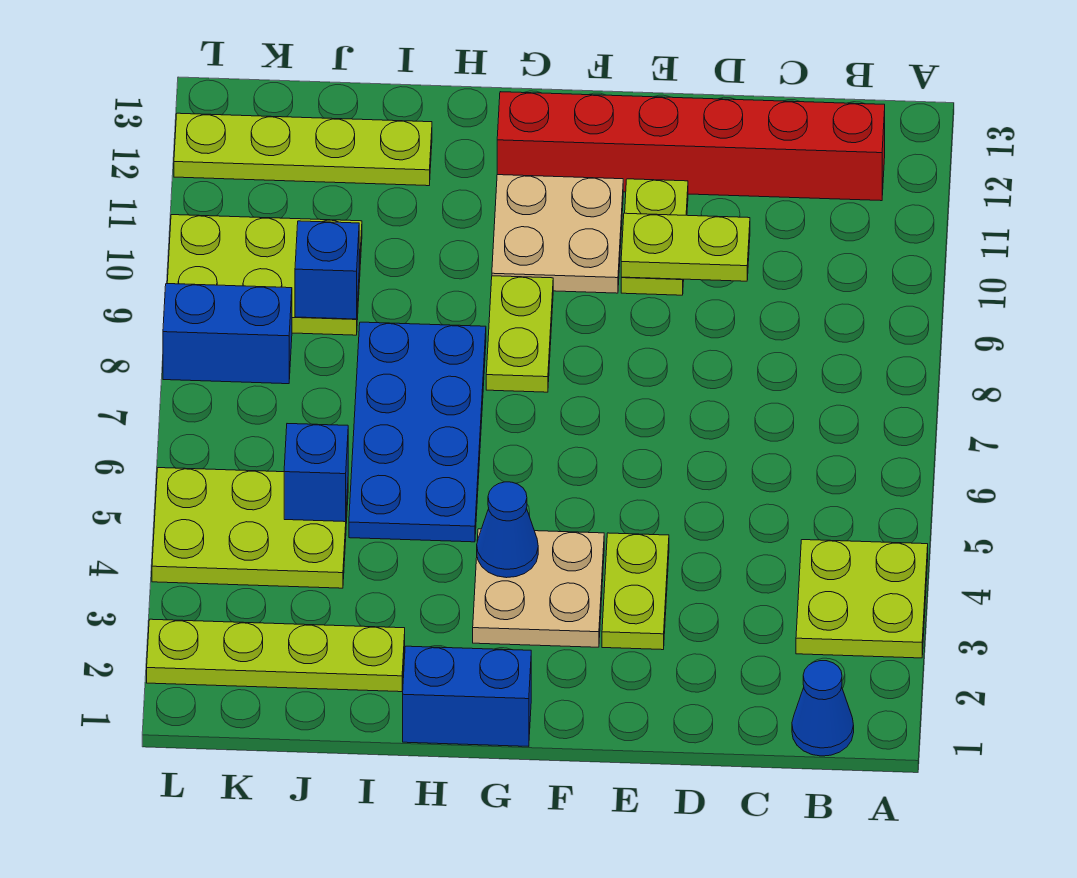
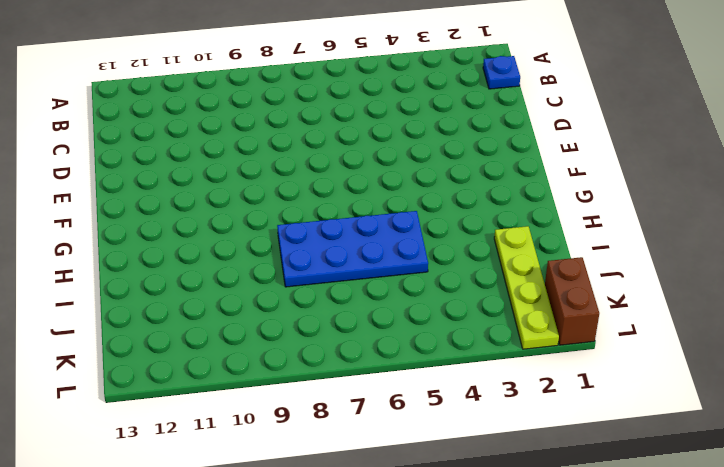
blue 1x1 plate [483,56,520,89] -> blue 1x1 cone [792,661,854,756]
brown 1x2 brick [545,257,599,345] -> none
none -> lime 2x2 plate [796,540,928,658]
none -> red 1x6 brick [497,92,885,201]
none -> lime 1x2 plate [602,533,669,650]

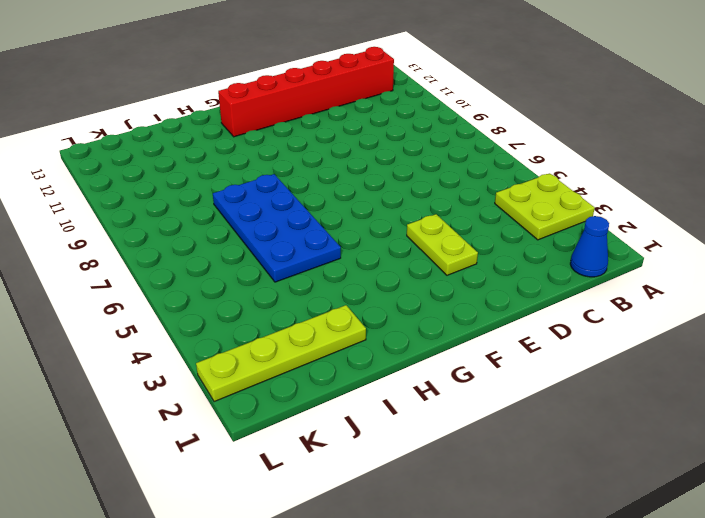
none -> lime 1x2 plate [621,179,688,295]
none -> tan 2x2 plate [473,529,604,647]
none -> tan 2x2 plate [492,175,623,293]

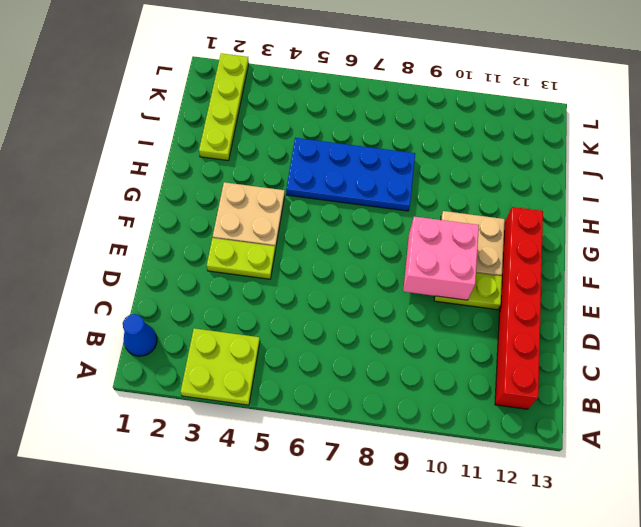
pink 2x2 brick [403,217,479,300] -> lime 1x2 plate [621,213,750,281]
none -> blue 1x2 brick [403,646,531,746]
none -> lime 1x2 plate [486,276,553,392]
none -> lime 1x4 plate [174,113,432,186]

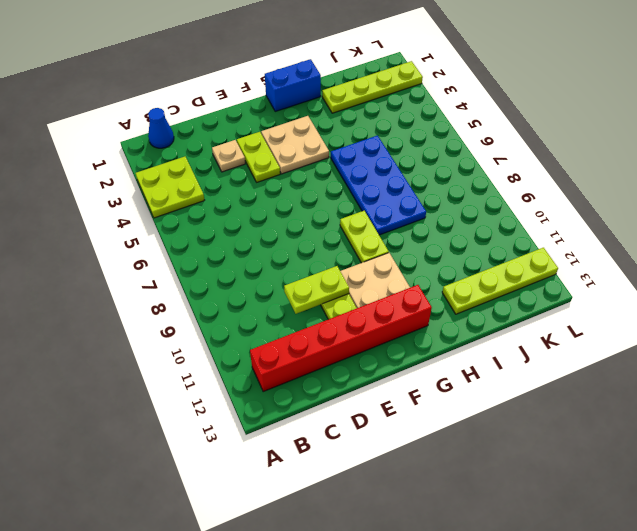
tan 1x1 plate [212,140,245,172] -> none
none -> lime 2x3 plate [152,468,348,588]
none -> lime 2x3 plate [167,215,362,335]
none -> blue 1x2 brick [163,284,292,384]

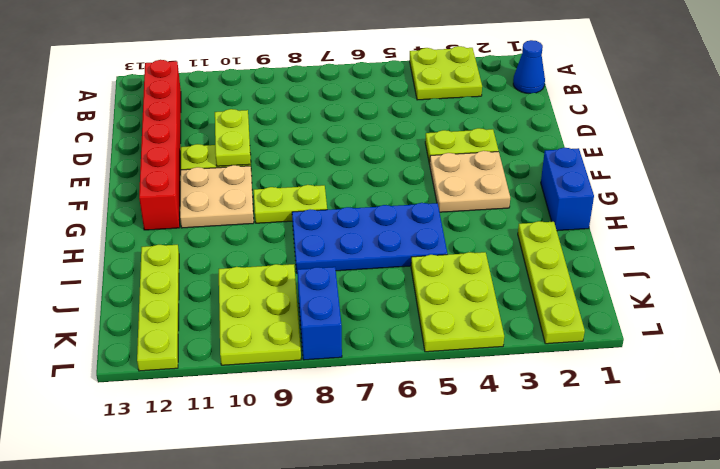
none -> blue 1x1 cone [477,482,538,578]
none -> blue 1x1 brick [284,424,348,522]
none -> blue 1x1 brick [295,221,359,319]

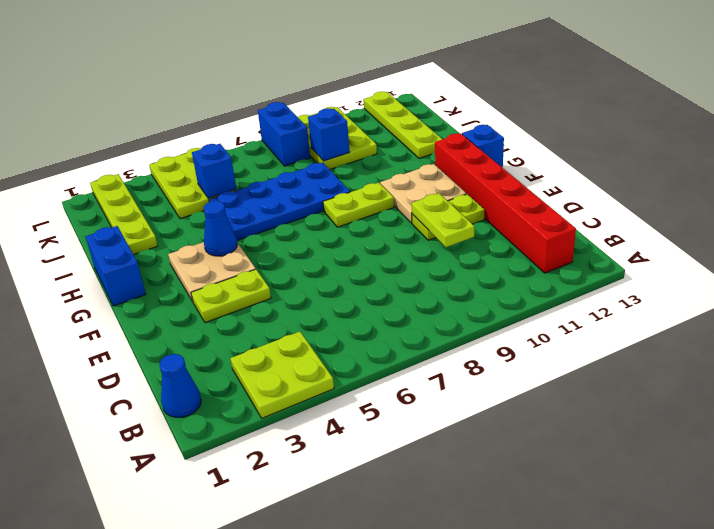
blue 1x1 brick [462,125,504,168] -> none

